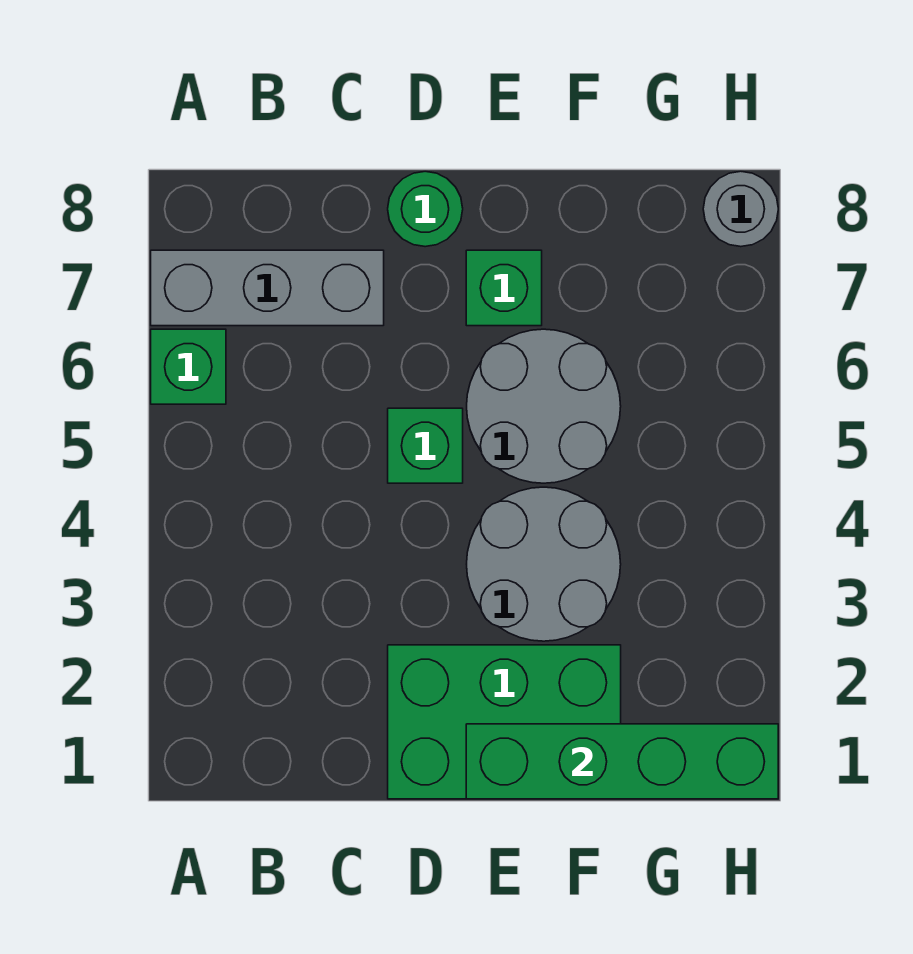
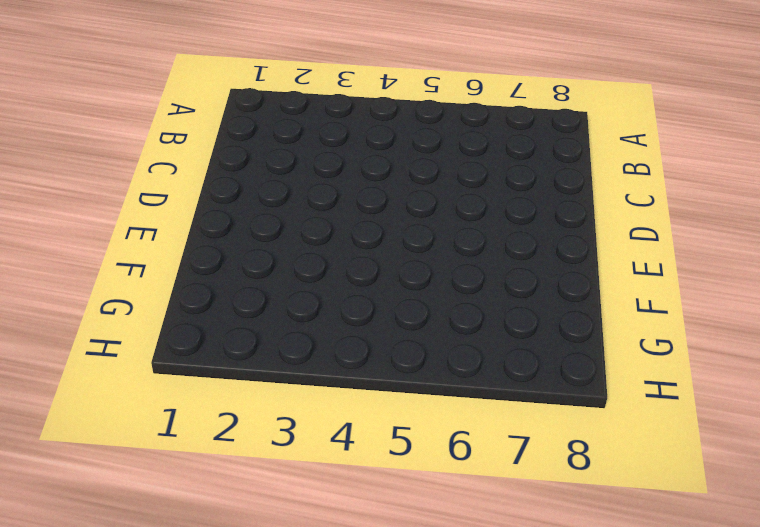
none -> green 1x1 brick [151,329,226,404]
none -> grey 1x3 brick [151,250,384,326]

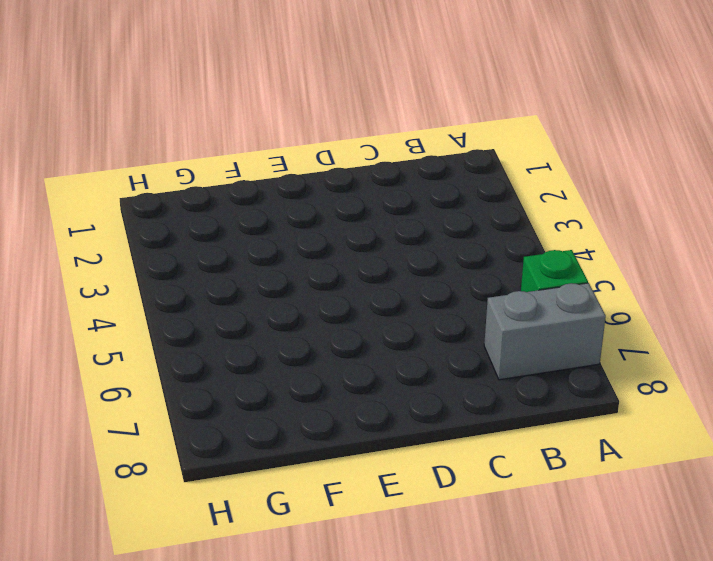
grey 1x2 brick [484,283,606,380] -> grey 1x3 brick [151,250,384,326]
none -> green 2x3 brick [388,645,621,799]
none -> green 1x1 brick [388,408,463,483]

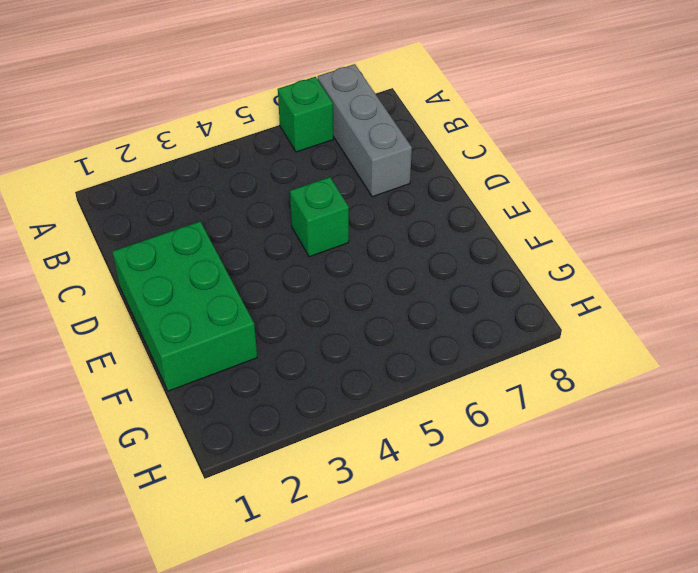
none -> green 1x1 round brick [388,171,463,247]
none -> grey 2x2 round brick [467,487,621,641]

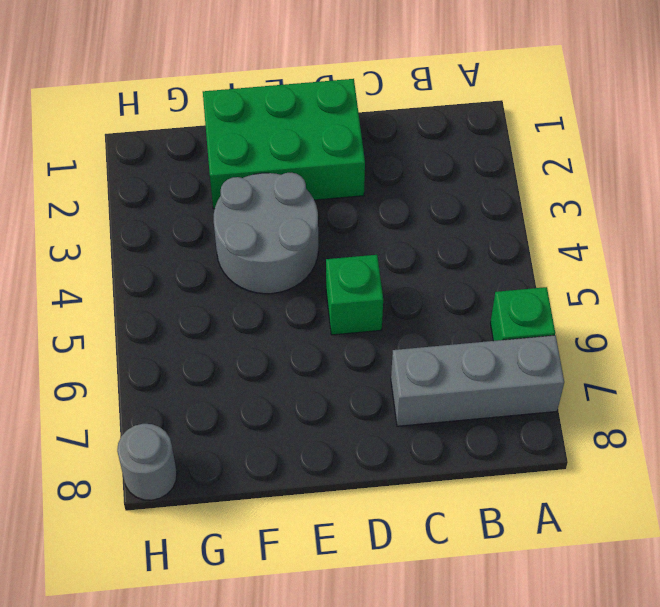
none -> green 1x1 round brick [388,171,463,247]
none -> grey 2x2 round brick [467,329,621,483]

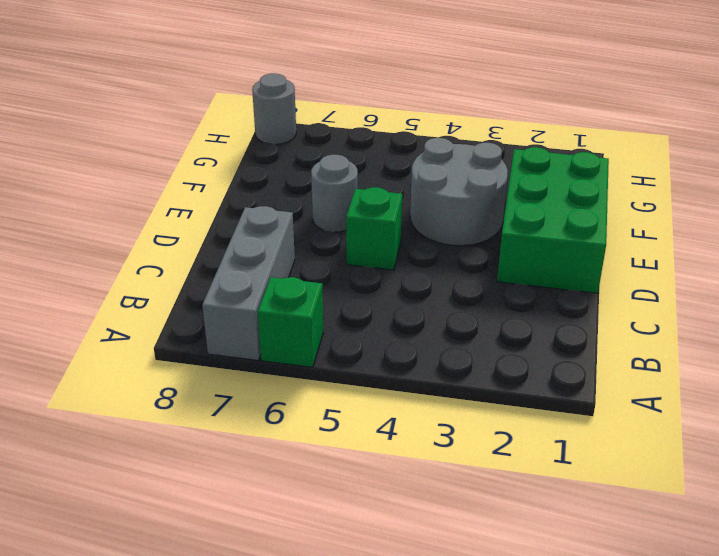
grey 1x1 round brick [311,155,358,232] -> grey 2x2 round brick [467,329,621,483]
none -> green 1x1 round brick [388,171,463,247]
none -> green 1x1 brick [466,250,542,326]

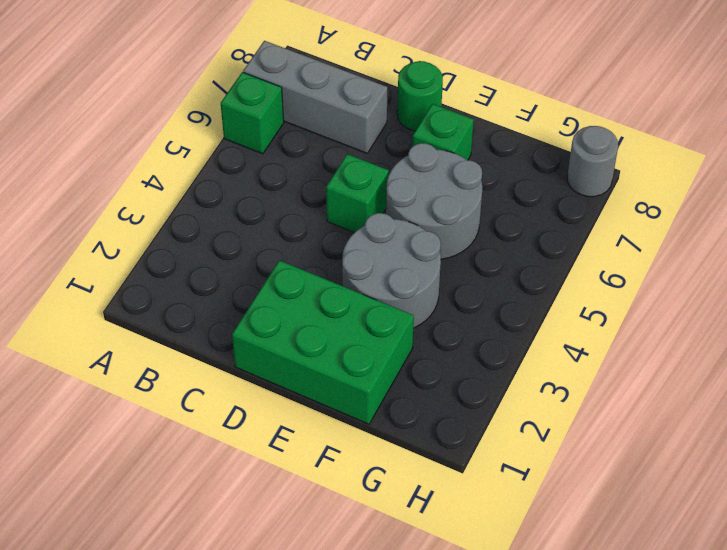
none -> green 1x4 brick [466,724,778,799]

